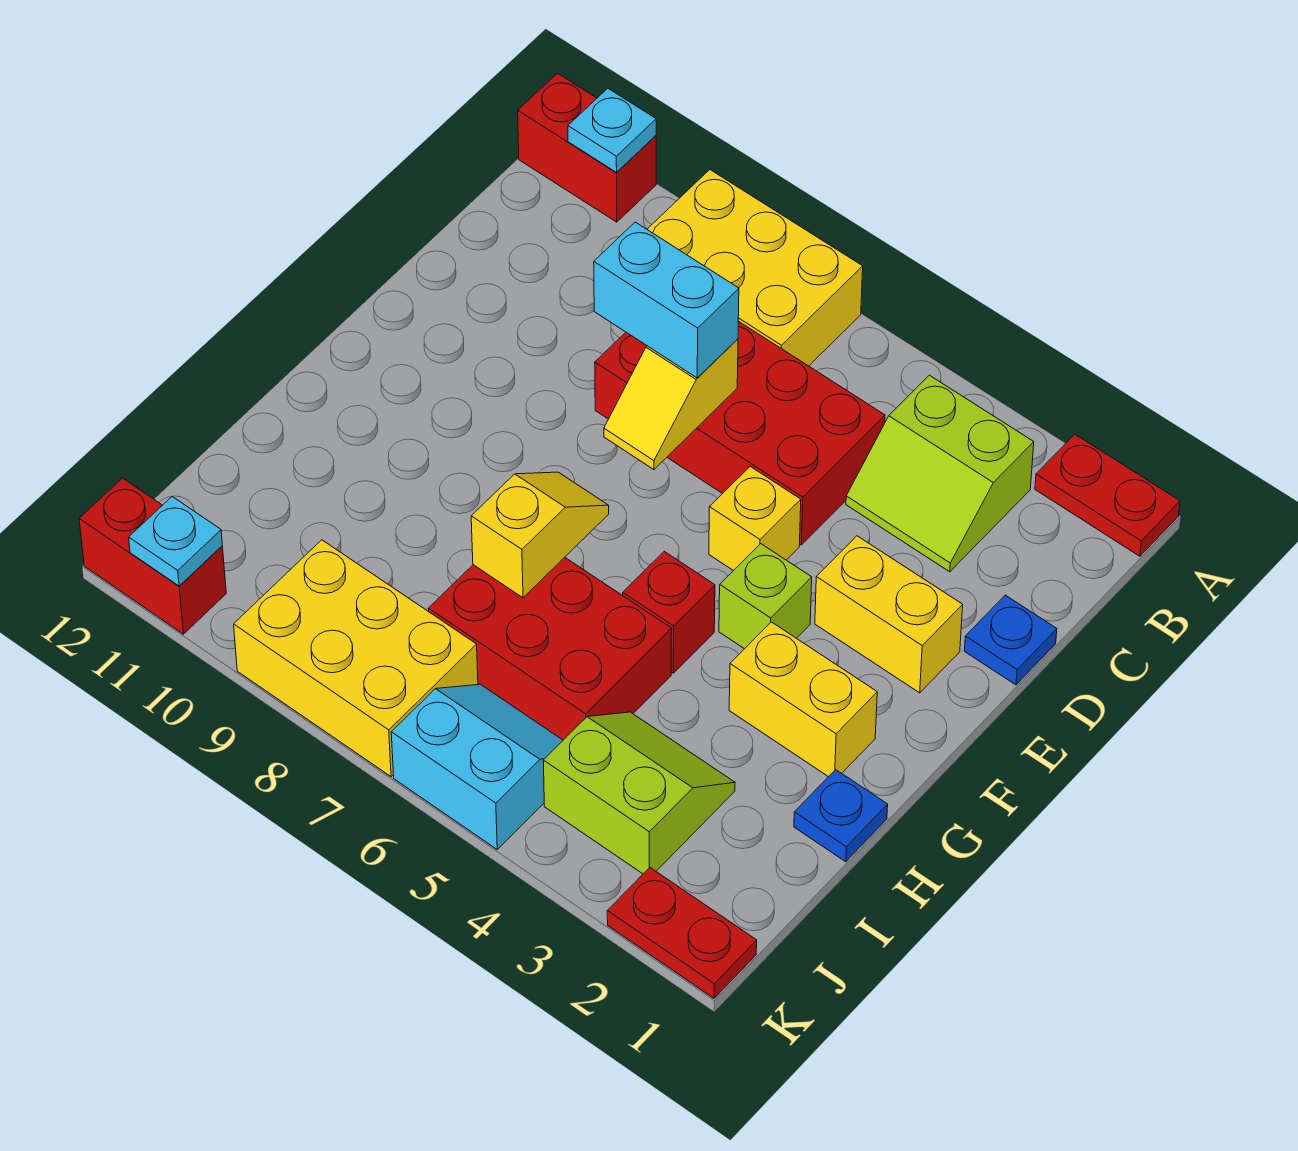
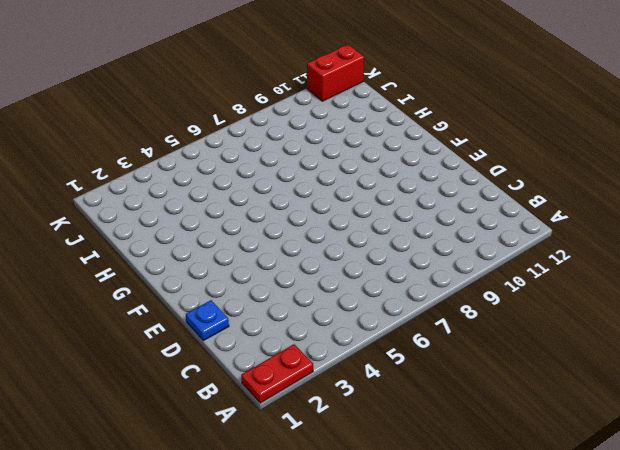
none -> yellow 2x3 brick [647,170,863,366]
none -> red 1x2 brick [518,73,656,222]
none -> lime 2x2 slope [846,375,1034,572]

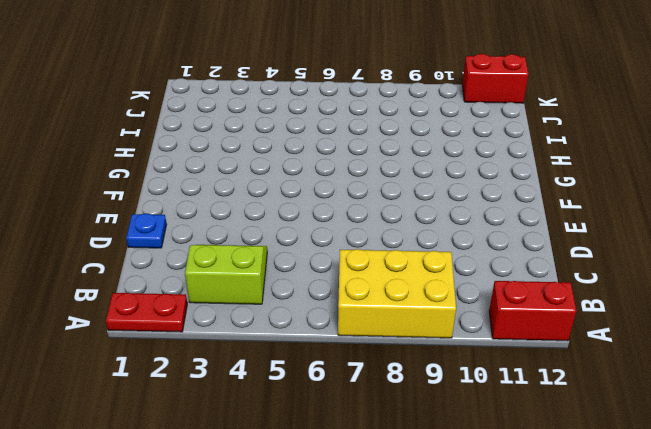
none -> red 2x4 brick [595,321,885,545]
none -> yellow 1x2 brick [815,536,963,693]
none -> yellow 1x1 brick [709,467,801,571]

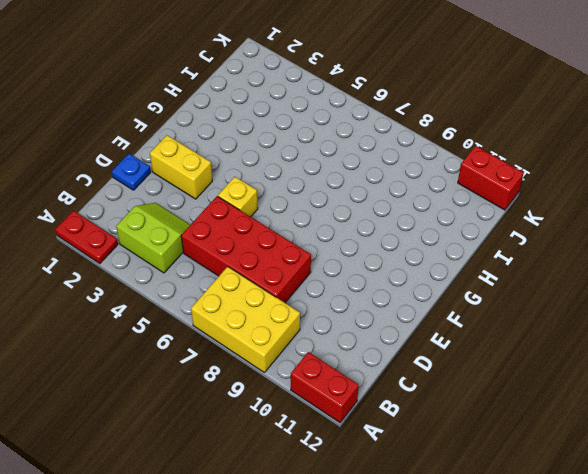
none -> lime 1x1 brick [719,544,812,649]
none -> yellow 1x2 brick [729,622,877,777]
none -> red 1x1 brick [623,551,715,673]

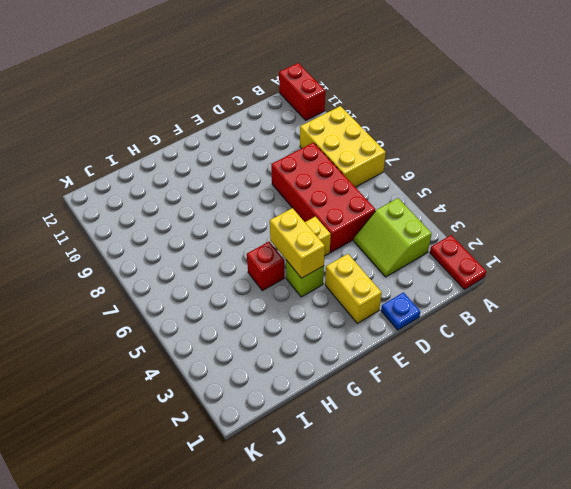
yellow 1x2 brick [270,208,325,278] -> yellow 1x2 brick moved to [729,622,877,777]
none -> blue 1x1 plate [794,770,888,862]
none -> red 2x3 brick [428,557,672,740]
none -> lime 2x2 slope [543,712,735,874]

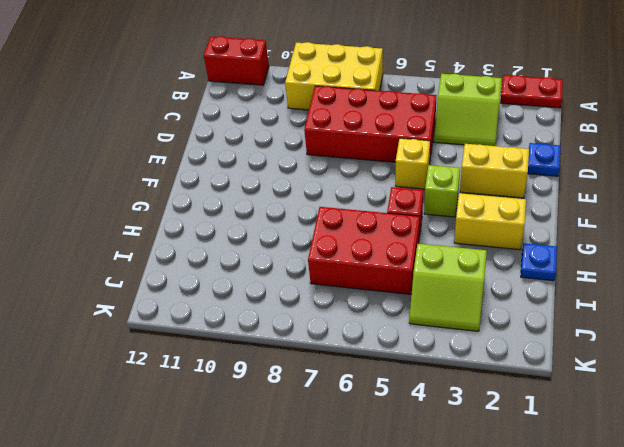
lime 2x2 slope [409,244,487,331] -> lime 2x2 slope turned to [543,712,735,874]
none -> cyan 2x2 slope [391,684,563,849]
none -> yellow 2x3 brick [234,540,478,777]
none -> red 1x2 plate [607,868,757,998]

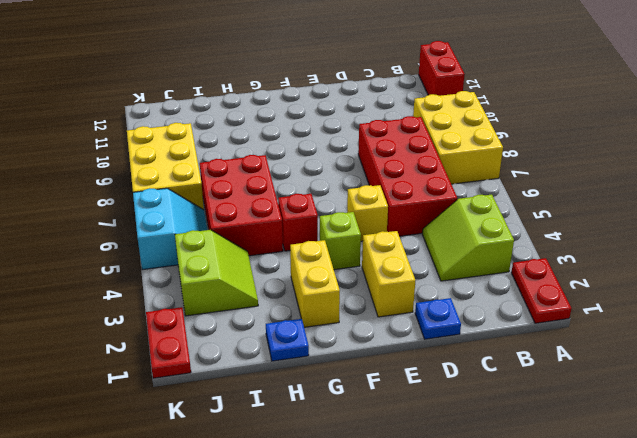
none -> red 1x2 brick [79,478,226,634]
none -> cyan 1x1 plate [568,89,656,172]
none -> yellow 1x2 slope [604,339,738,469]

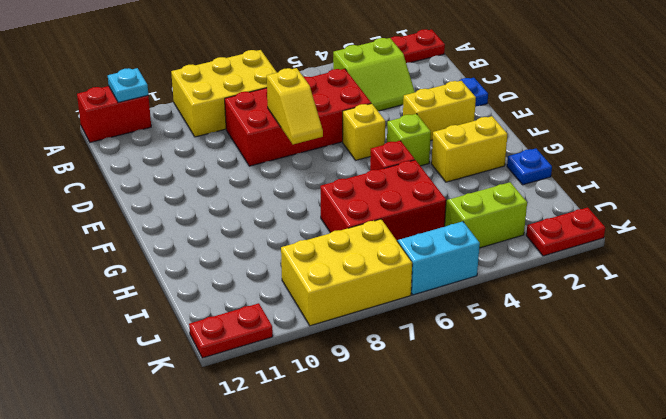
red 1x2 plate [189,303,273,358] -> red 1x2 brick [79,478,226,634]
none -> yellow 1x2 slope [471,472,609,598]
none -> cyan 1x1 plate [129,496,222,586]
none -> cyan 1x2 brick [594,222,739,378]

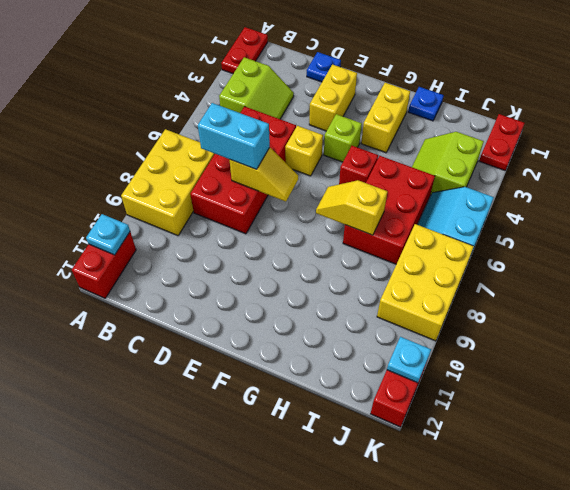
cyan 1x2 brick [198,103,270,169] -> cyan 1x2 brick turned to [594,222,739,378]

